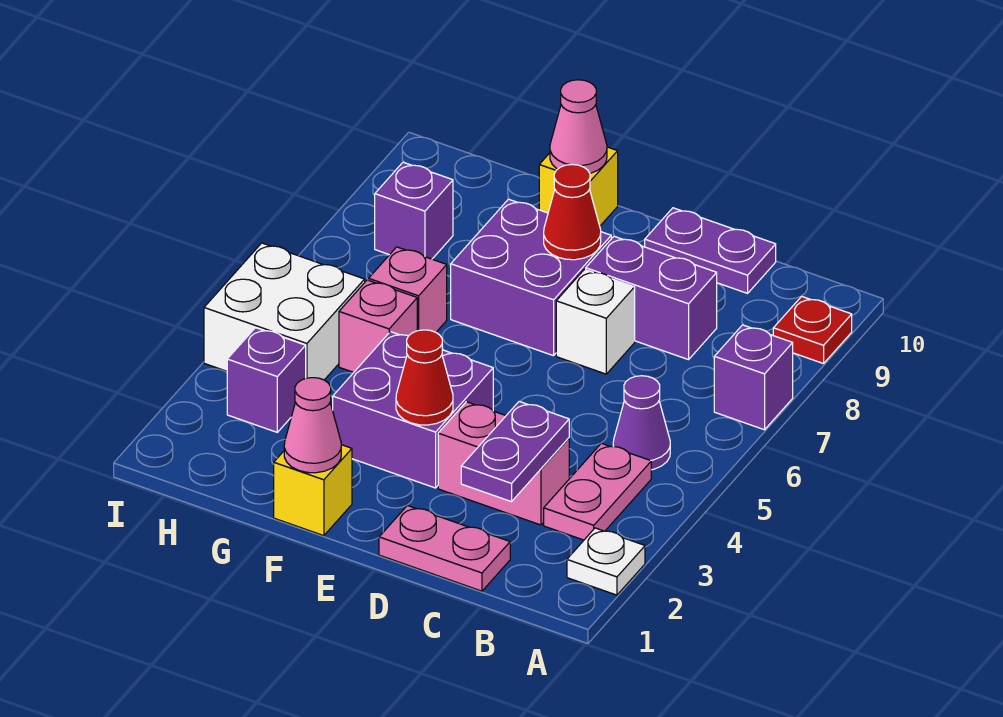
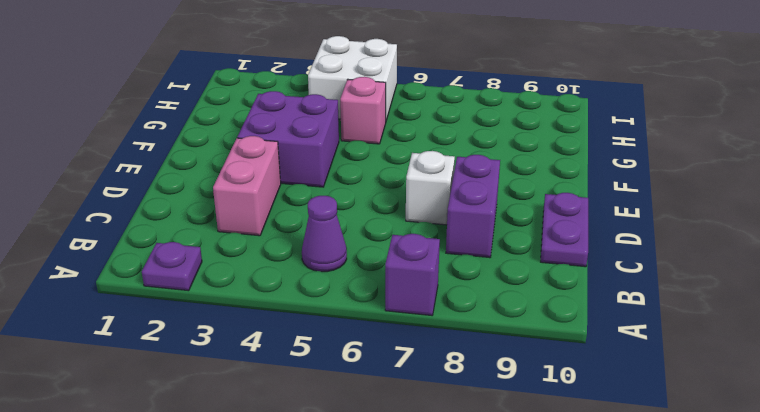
purple 1x1 plate [142,242,202,291] -> white 1x1 plate [567,528,645,595]
none -> red 1x1 plate [773,296,852,364]
none -> pink 1x2 plate [544,443,651,540]
none -> pink 1x2 plate [379,506,510,591]

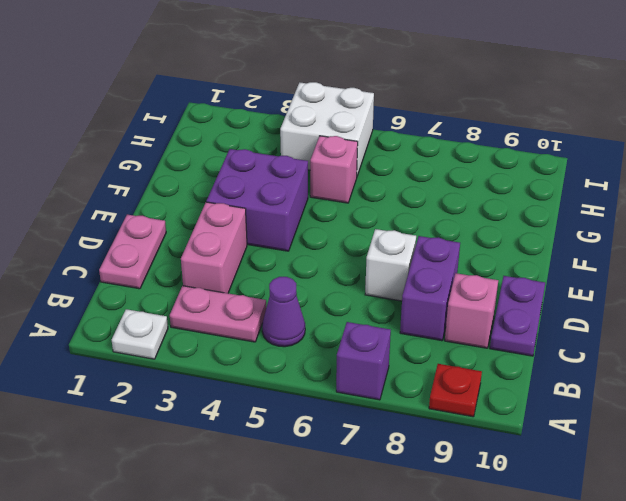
pink 1x1 brick [445,273,498,348] -> pink 1x1 brick moved to [369,247,447,332]
none -> purple 2x2 brick [451,199,611,356]
none -> yellow 1x1 brick [274,445,352,536]
none -> yellow 1x1 brick [539,147,618,226]

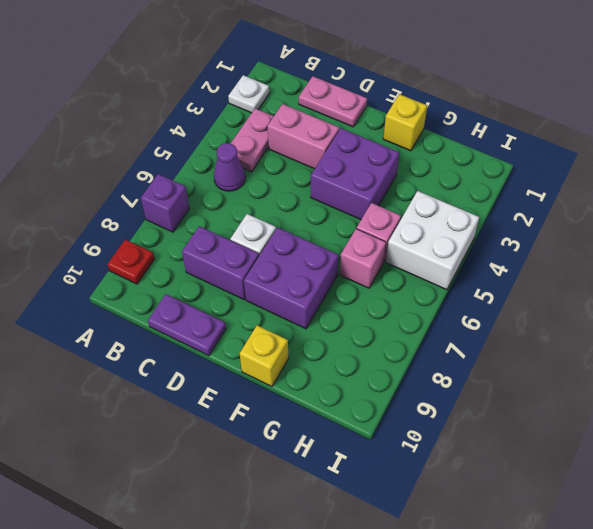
none -> purple 1x1 brick [227,328,306,432]
none -> purple 1x1 brick [375,162,453,259]
none -> purple 1x2 plate [461,402,569,502]

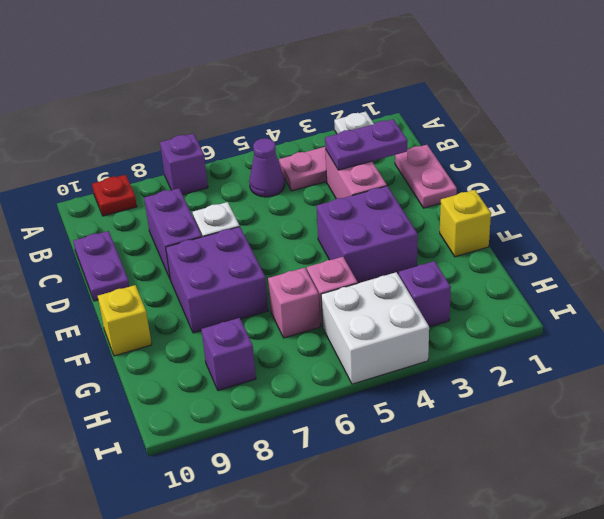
none -> red 1x1 cone [396,330,453,425]
none -> red 1x1 cone [544,165,601,260]
none -> pink 1x1 cone [284,378,341,473]

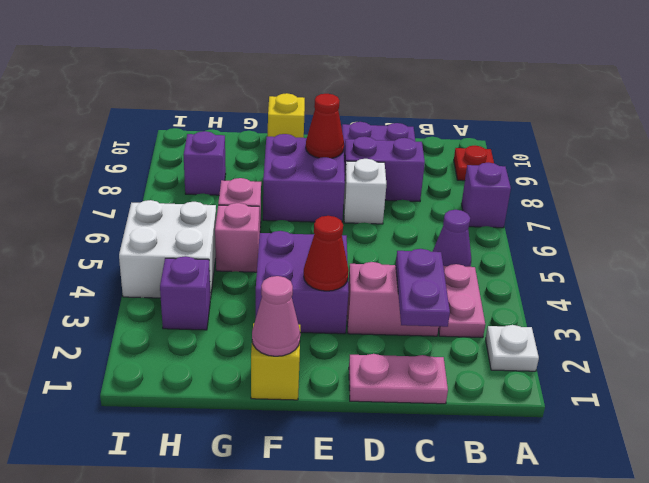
none -> pink 1x1 cone [550,80,607,173]

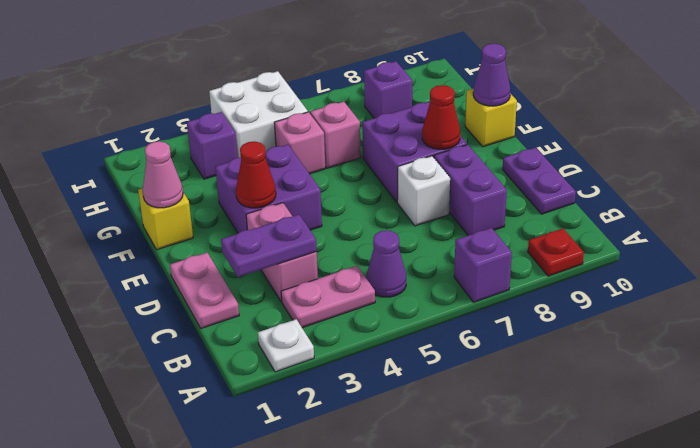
purple 1x1 cone [473,44,510,106] -> pink 1x1 cone [550,80,607,173]

